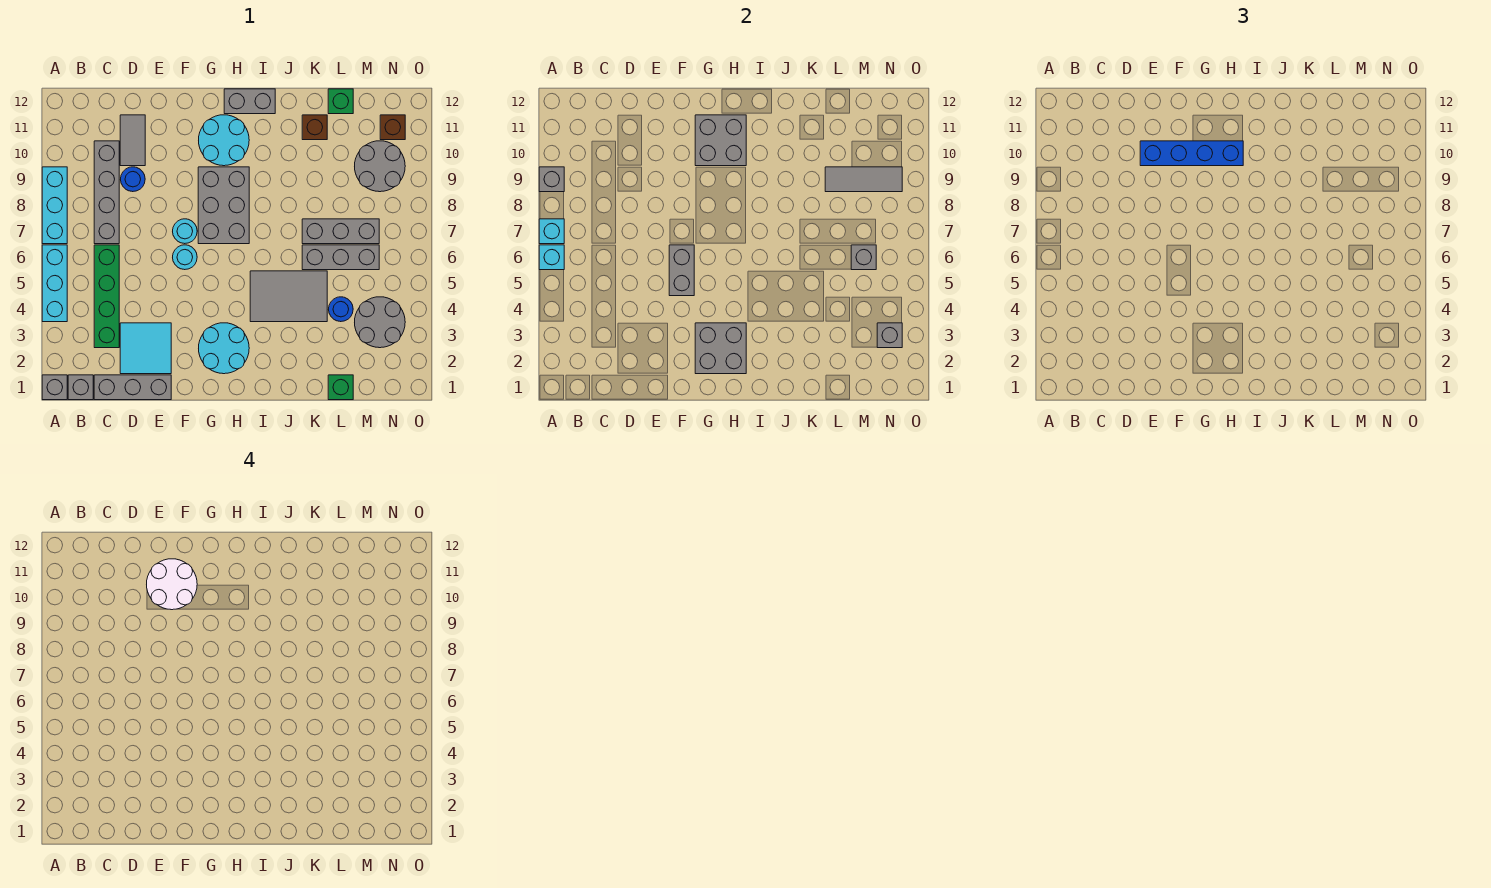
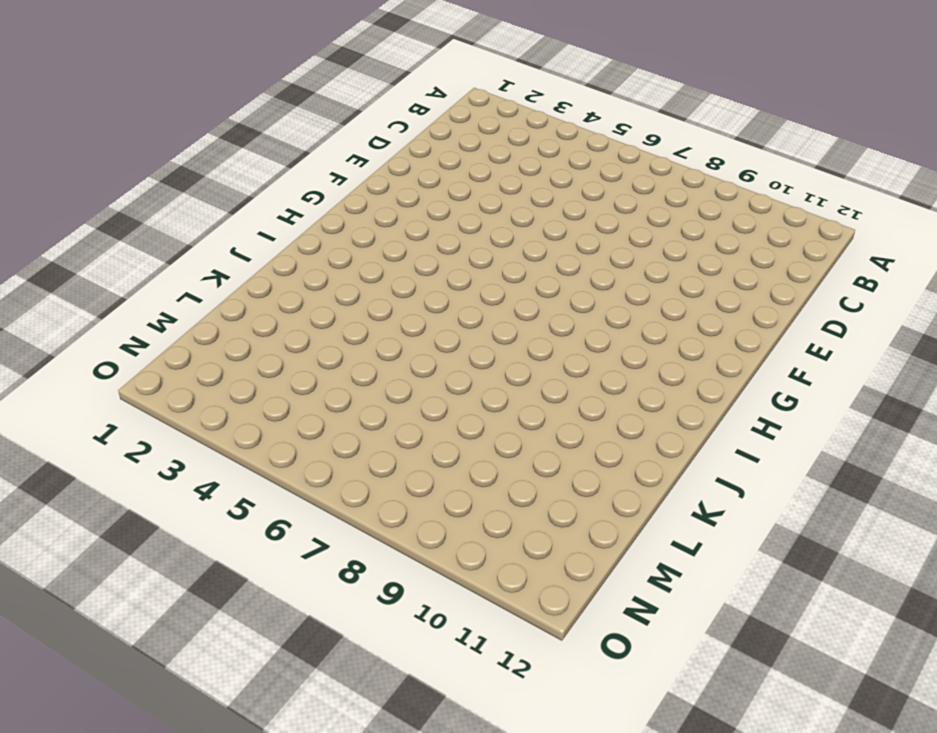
none -> grey 1x1 brick [42,375,67,400]
none -> cyan 1x3 brick [42,245,67,322]
none -> cyan 1x3 brick [42,167,67,244]
none -> grey 1x1 brick [68,375,93,400]

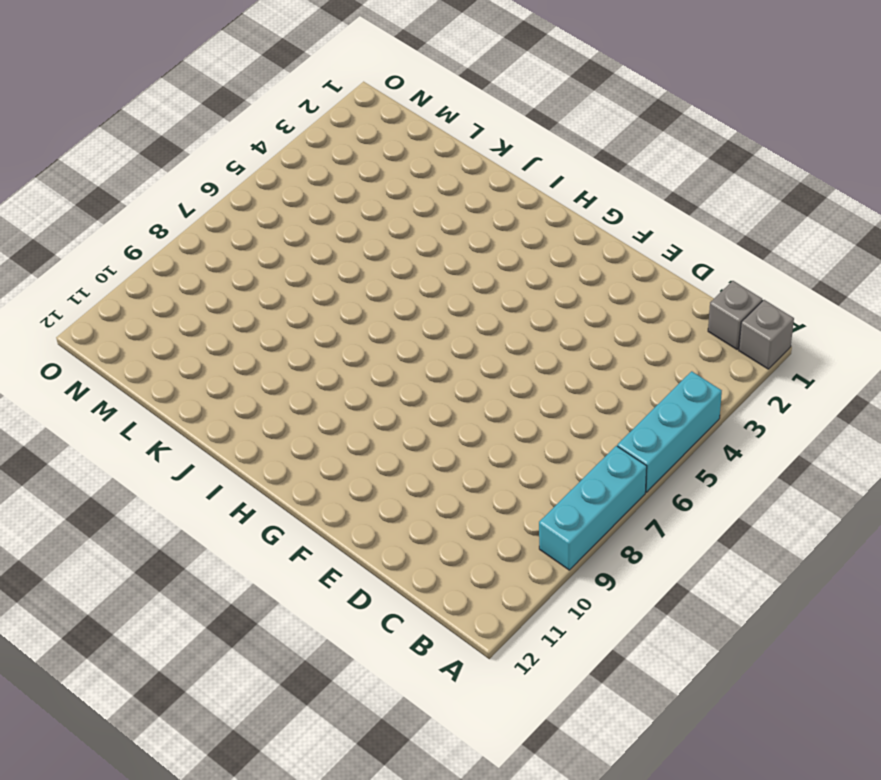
none -> grey 1x3 brick [94,375,171,400]
none -> green 1x4 brick [94,245,119,348]
none -> grey 1x4 brick [94,141,119,244]
none -> cyan 2x2 tile [120,323,171,374]

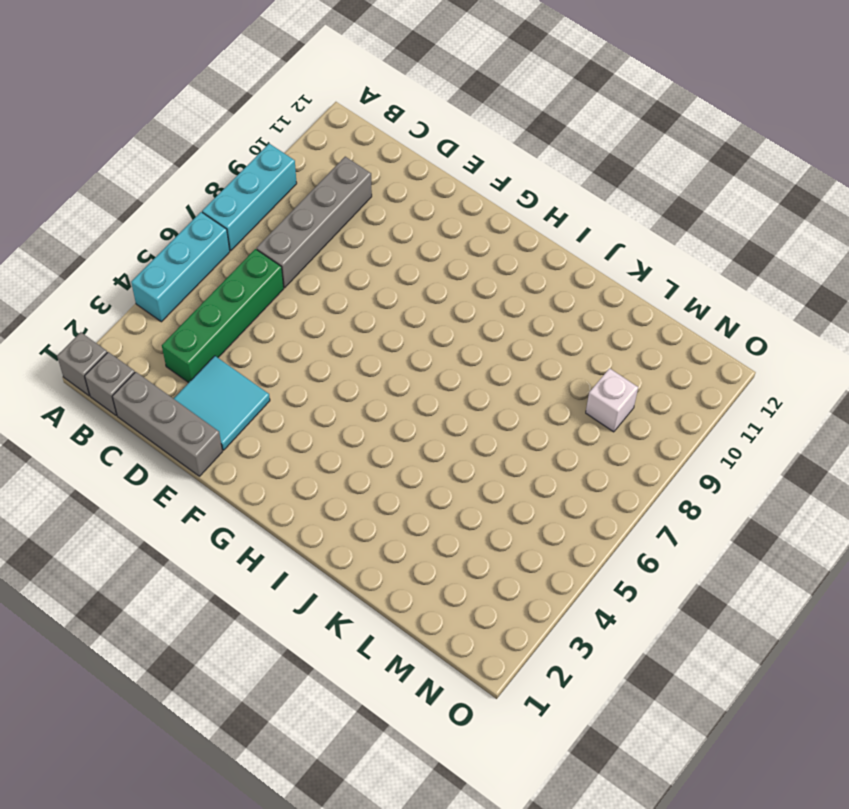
white 1x1 brick [586,368,638,432] -> grey 2x2 round brick [355,141,405,192]
none -> blue 1x1 round brick [121,167,145,192]
none -> grey 1x2 tile [120,115,145,166]
none -> cyan 1x1 round brick [173,245,197,270]
none -> cyan 1x1 round brick [173,219,197,244]

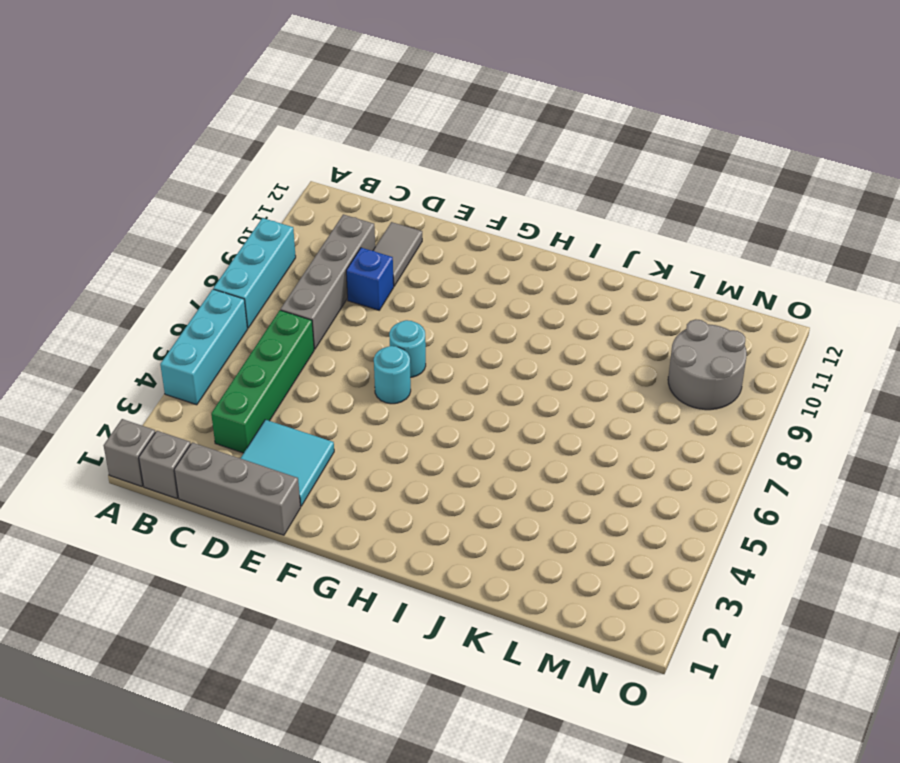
blue 1x1 brick [346,248,394,310] -> blue 1x1 round brick [121,167,145,192]
none -> cyan 2x2 round brick [199,323,249,374]
none -> grey 2x3 brick [198,167,249,244]
none -> cyan 2x2 round brick [199,115,249,166]
none -> grey 1x2 brick [224,89,275,114]

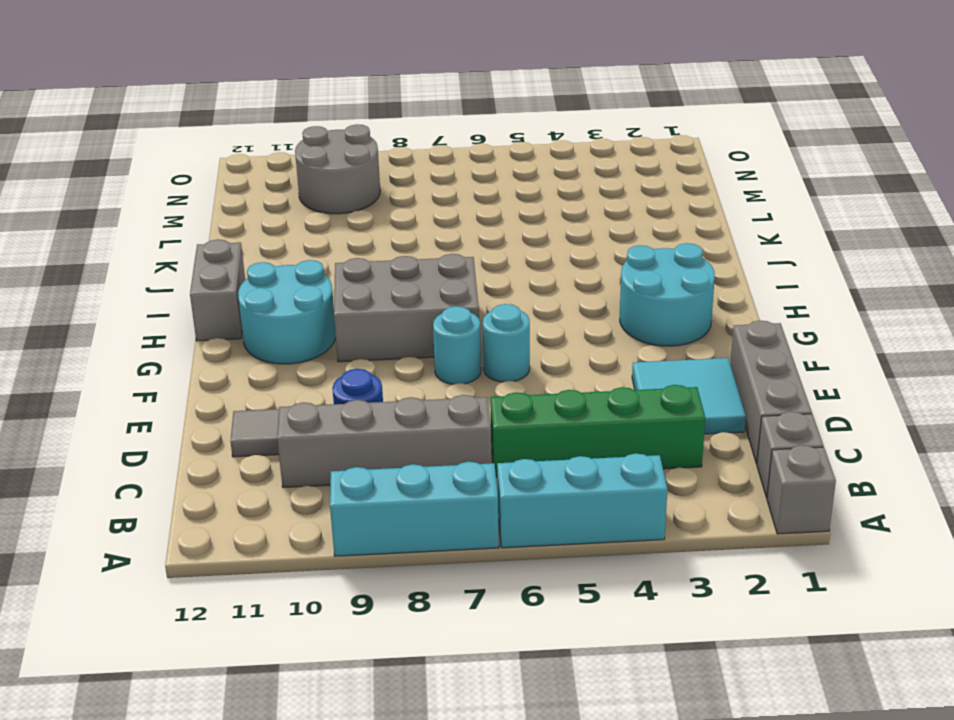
none -> grey 2x3 tile [250,271,327,322]
none -> grey 1x3 brick [302,245,379,270]
none -> grey 1x3 brick [302,219,379,244]
none -> brown 1x1 brick [302,115,327,140]

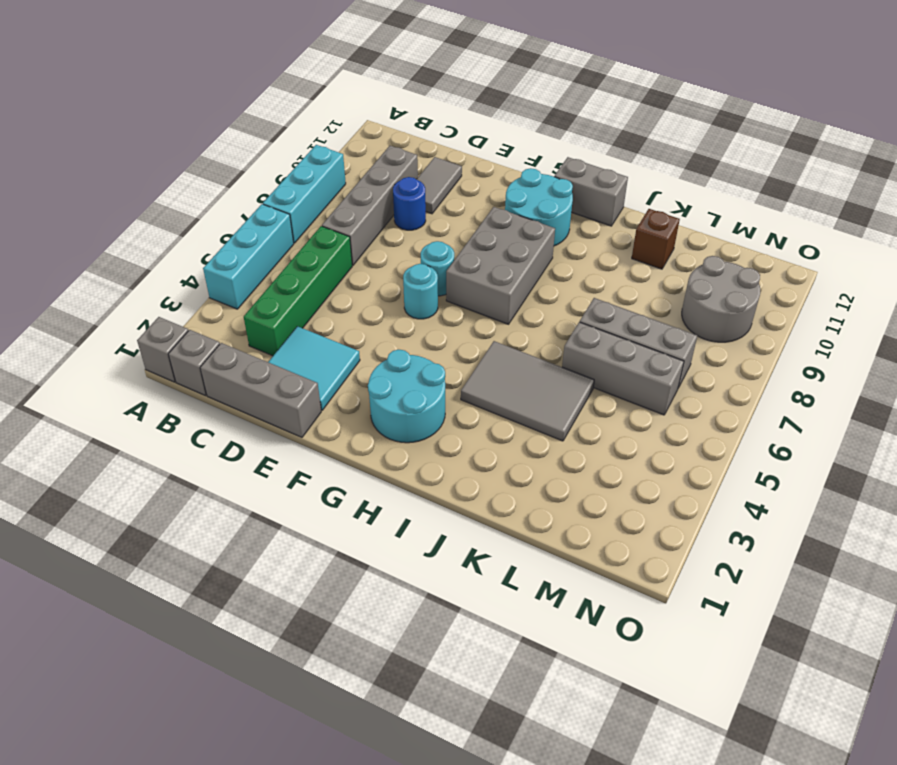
none -> green 1x1 brick [328,375,353,400]
none -> blue 1x1 round brick [329,297,353,322]
none -> green 1x1 brick [328,89,353,114]
none -> grey 2x2 round brick [355,297,405,348]

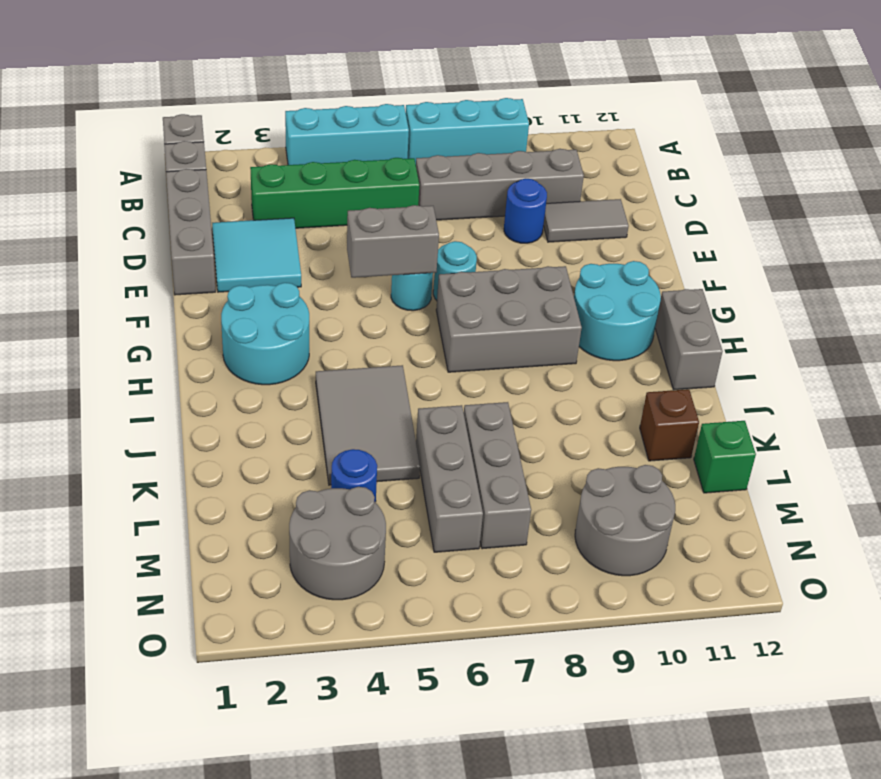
none -> green 1x1 brick [328,375,353,400]
none -> brown 1x1 brick [380,115,405,140]
none -> cyan 1x1 brick [539,245,564,270]
none -> cyan 1x1 brick [539,219,564,244]

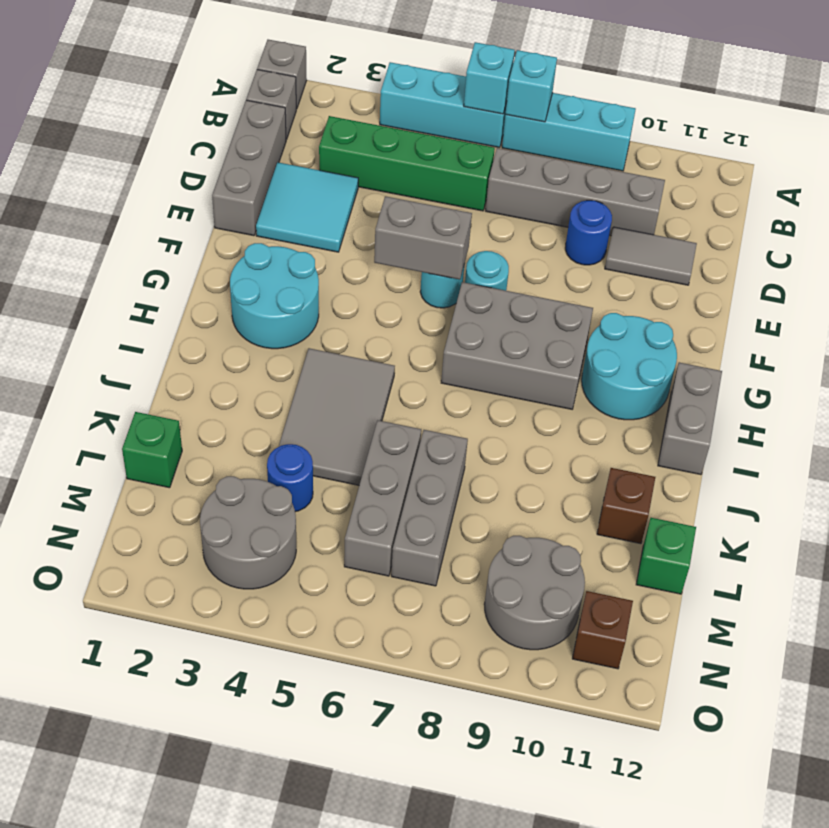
none -> grey 1x1 brick [539,167,564,192]
none -> grey 2x2 brick [695,323,746,374]
none -> grey 2x2 brick [695,115,746,166]
none -> grey 1x3 tile [825,167,902,192]

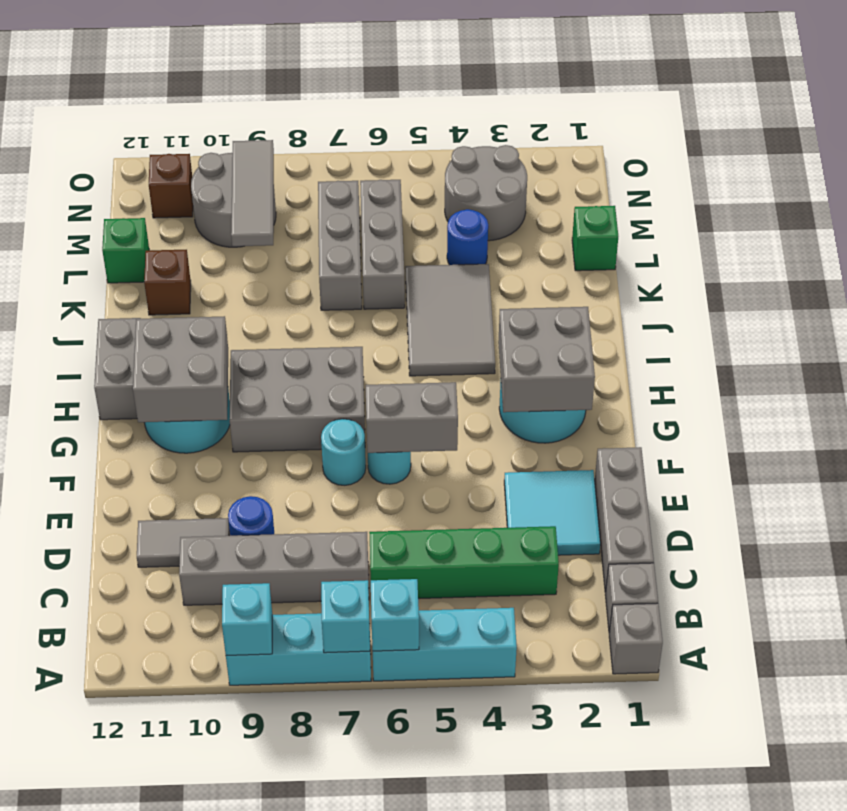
cyan 1x1 brick [222,583,272,655] -> grey 1x1 brick [539,167,564,192]
none -> grey 1x1 brick [851,245,876,270]
none -> grey 1x1 brick [877,323,902,348]
none -> blue 1x4 brick [1140,141,1243,166]
none -> white 2x2 round brick [147,559,197,610]

